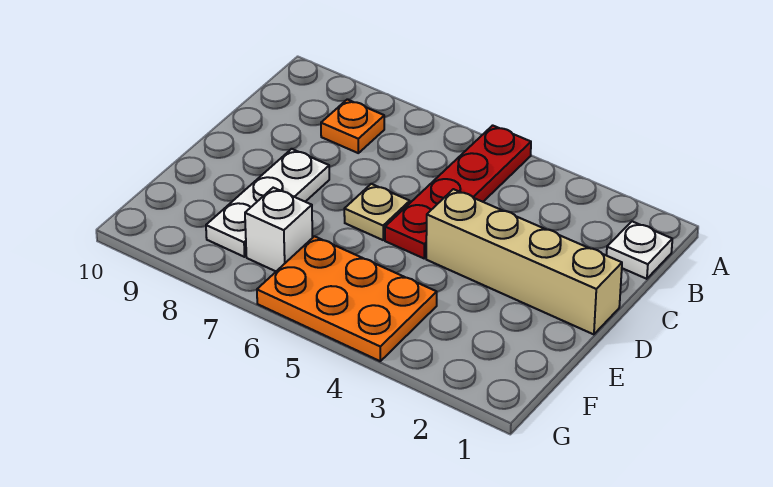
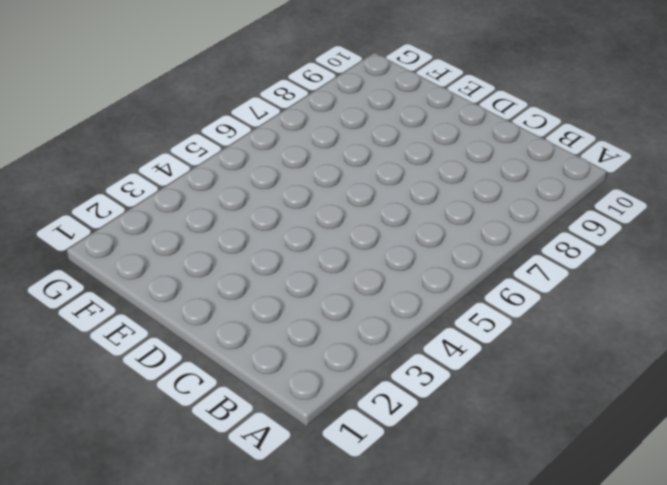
none -> red 1x4 plate [385,125,531,258]
none -> white 1x1 plate [607,221,672,279]

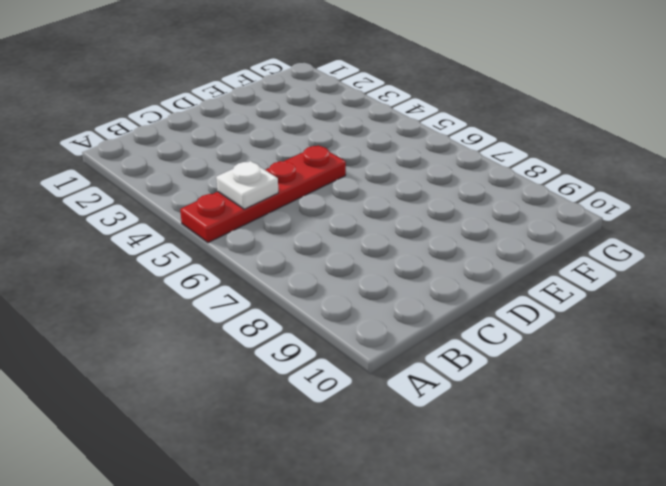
white 1x1 plate [216,161,278,209] -> white 1x1 plate moved to [607,221,672,279]
none -> orange 1x1 plate [321,99,384,153]
none -> tan 1x4 brick [426,189,622,334]

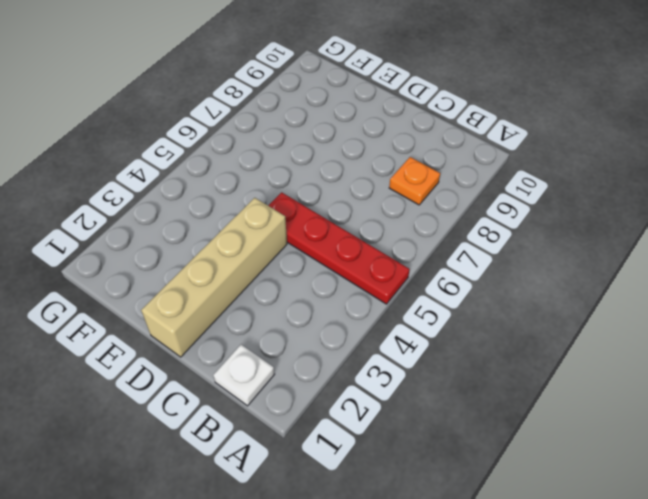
none -> tan 1x1 plate [344,184,410,240]
none -> white 1x3 plate [206,149,329,257]

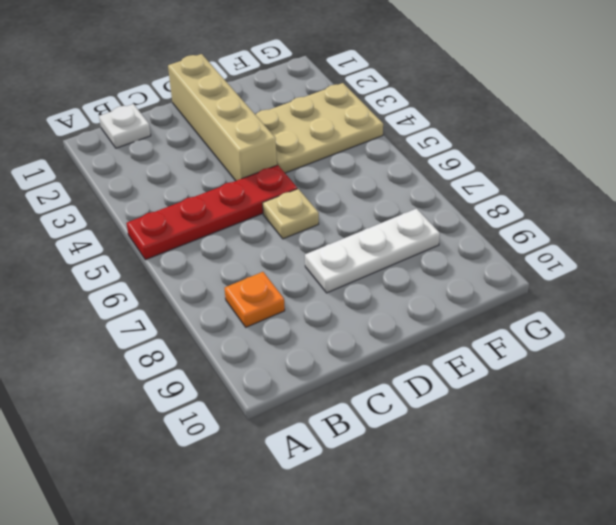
tan 2x3 plate [256,83,383,173] -> orange 2x3 plate [257,236,437,361]
none -> white 1x1 brick [245,188,312,271]

